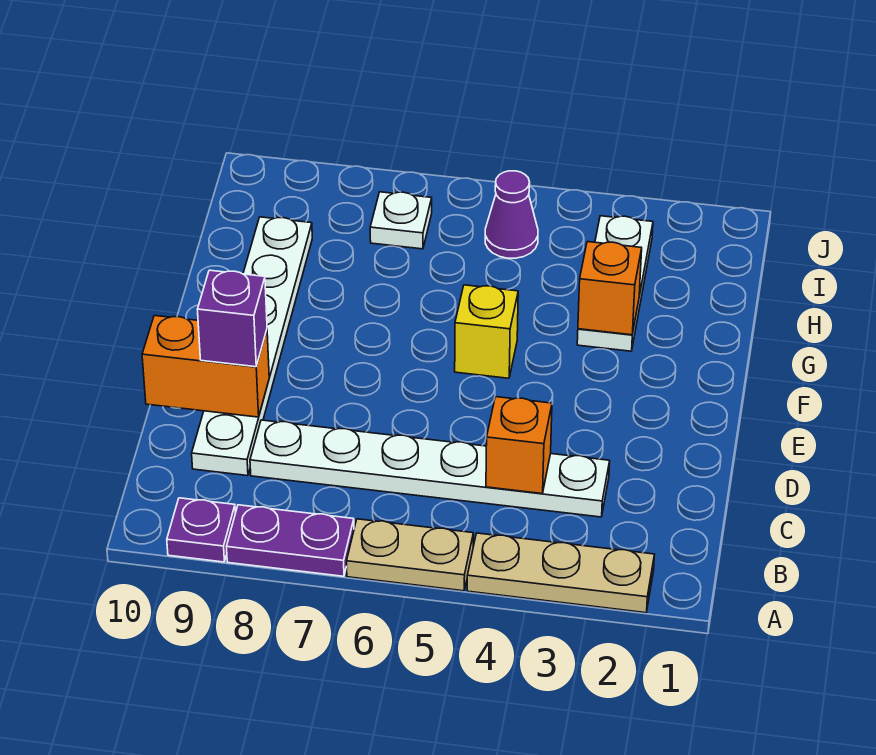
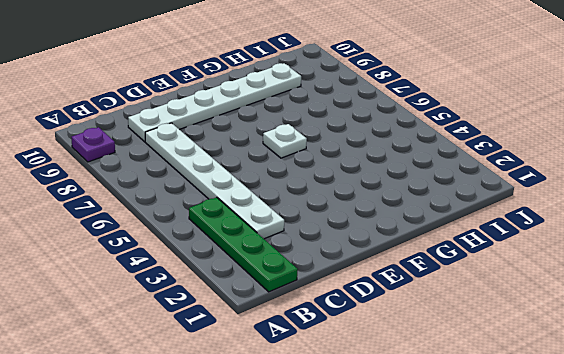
green 1x4 plate [189,197,298,292] -> none
white 1x1 plate [263,124,307,158] -> white 1x1 plate moved to [370,192,432,249]
none -> tan 1x3 plate [467,533,655,613]
none -> tan 1x2 plate [347,519,473,591]
none -> purple 1x2 plate [227,505,354,576]

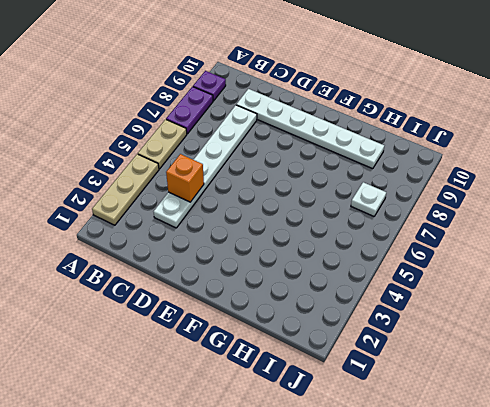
none -> yellow 1x1 brick [455,285,518,378]
none -> white 1x3 plate [577,216,653,351]
none -> purple 1x1 cone [485,171,538,258]

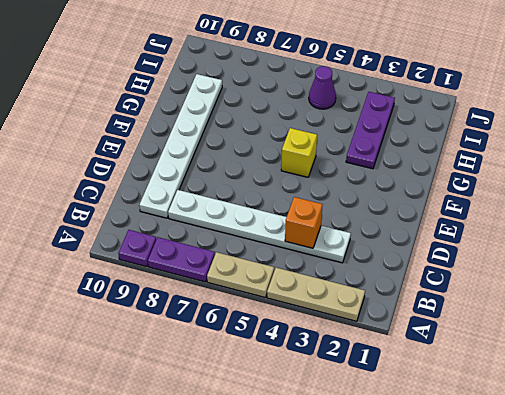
purple 1x3 plate [346,92,395,169] -> white 1x3 plate [577,216,653,351]
none -> white 1x1 plate [370,192,432,249]
none -> orange 1x2 brick [142,316,269,417]
none -> orange 1x1 brick [578,242,642,335]

